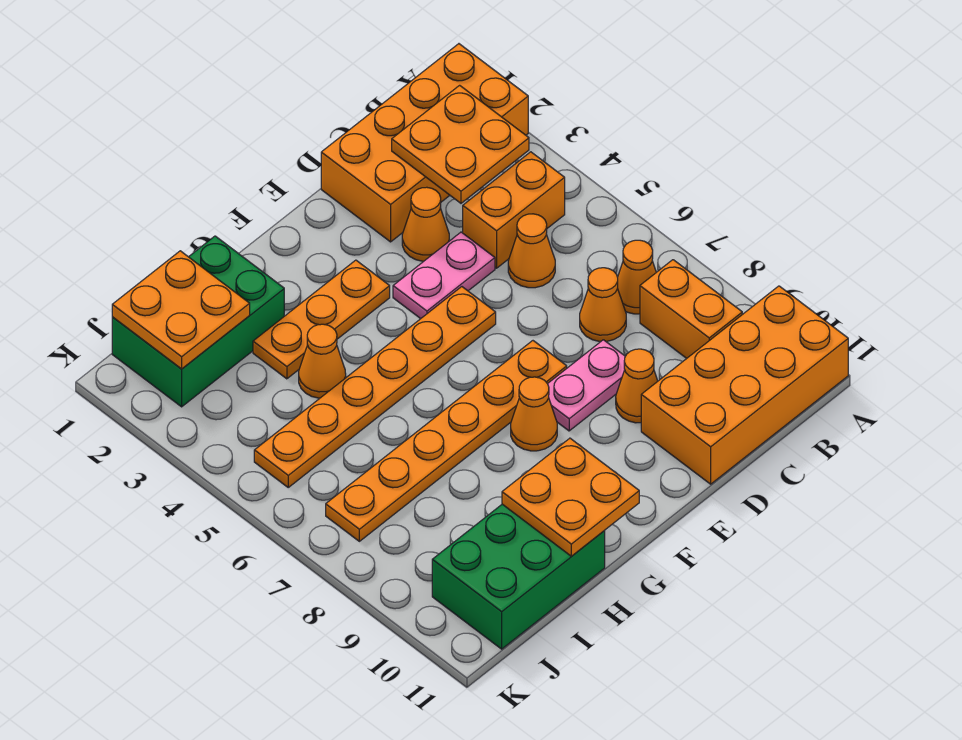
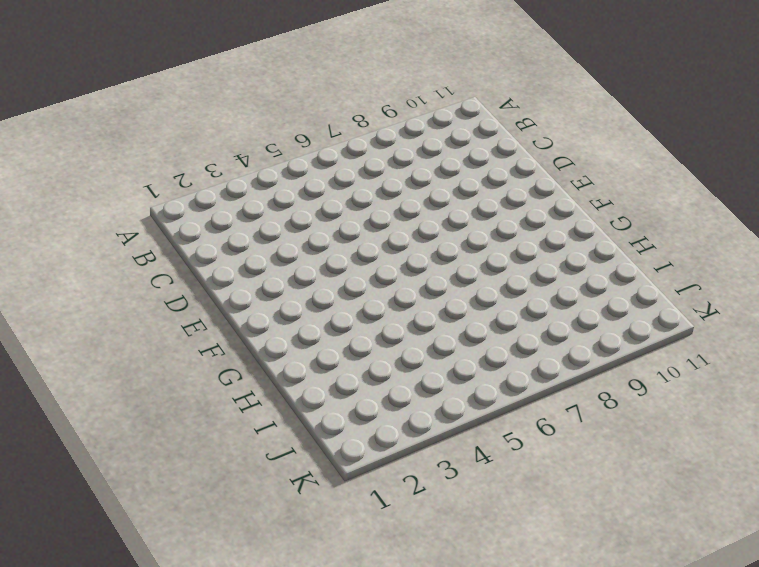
none -> orange 2x4 brick [321,44,528,242]
none -> orange 2x4 brick [641,286,848,484]
none -> orange 1x2 brick [463,152,565,268]

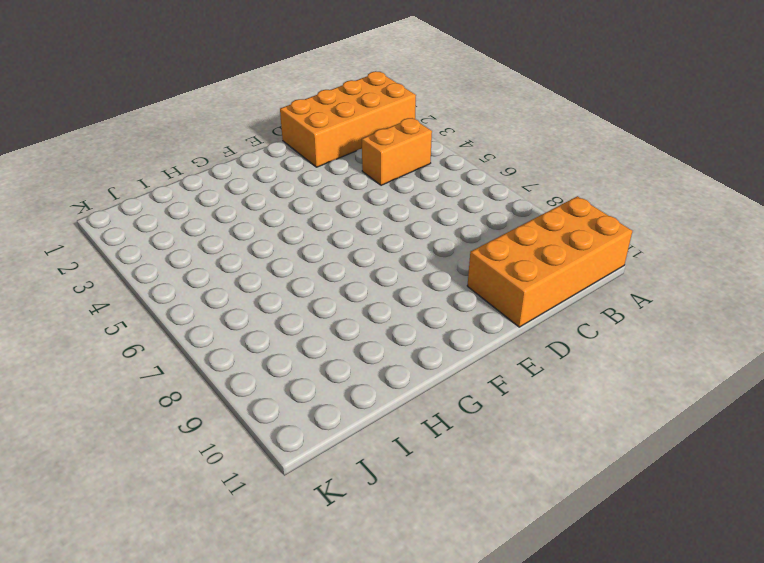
none -> orange 1x1 cone [618,240,656,314]
none -> orange 1x2 brick [640,260,742,358]
none -> orange 1x1 cone [508,214,555,288]

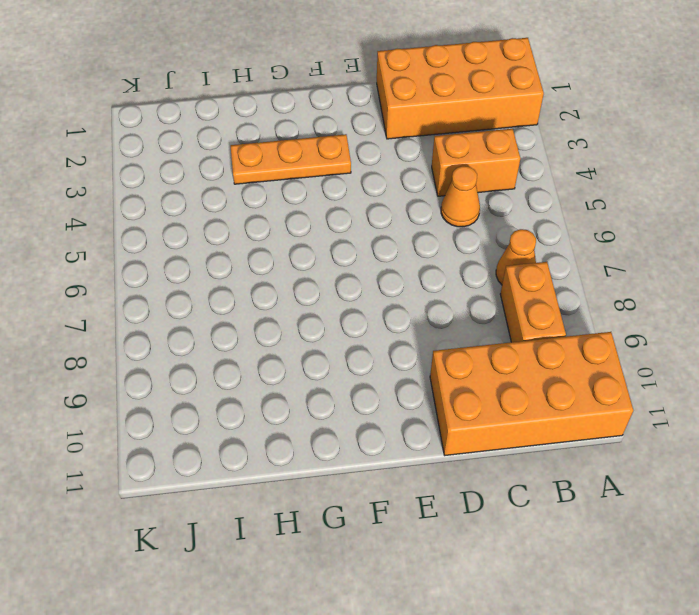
none -> orange 1x1 cone [580,268,626,341]
none -> orange 1x1 cone [402,187,449,261]
none -> pink 1x2 plate [393,232,495,319]

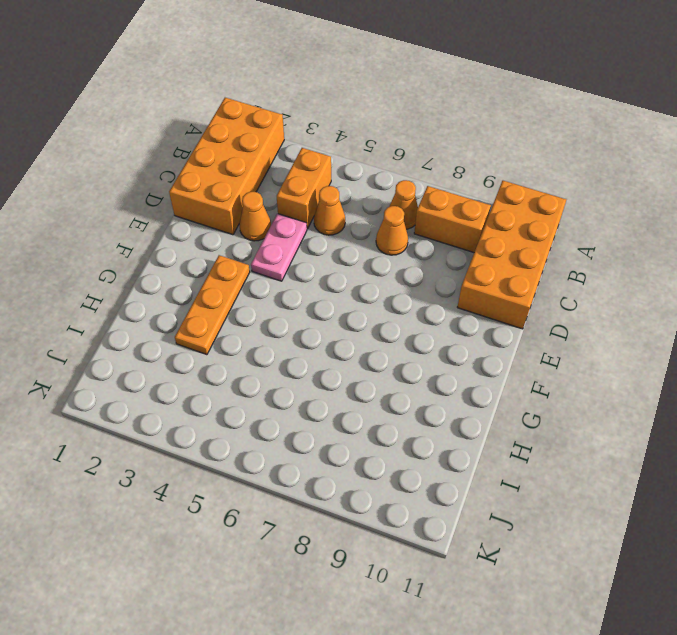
none -> pink 1x2 plate [548,340,625,431]
none -> orange 1x1 cone [616,349,658,423]
none -> orange 1x6 plate [254,287,496,487]

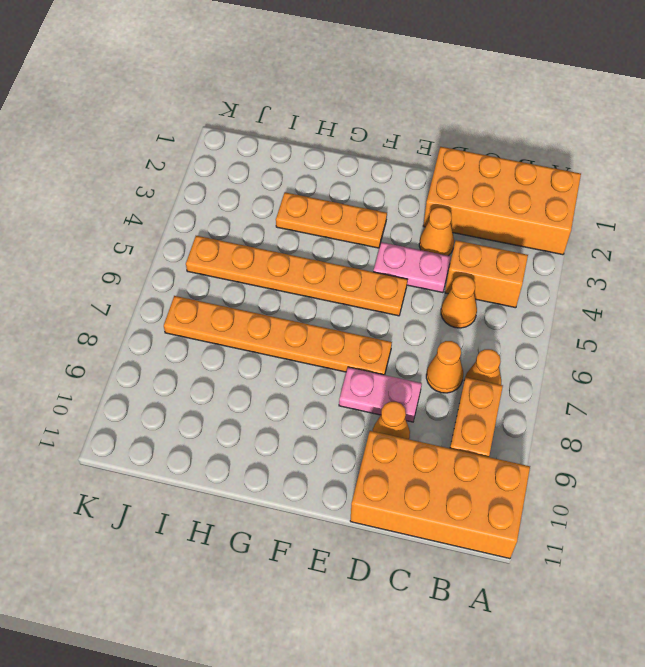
none -> orange 1x1 cone [511,377,557,451]
none -> green 2x3 brick [112,236,284,407]
none -> orange 1x1 cone [299,324,346,398]

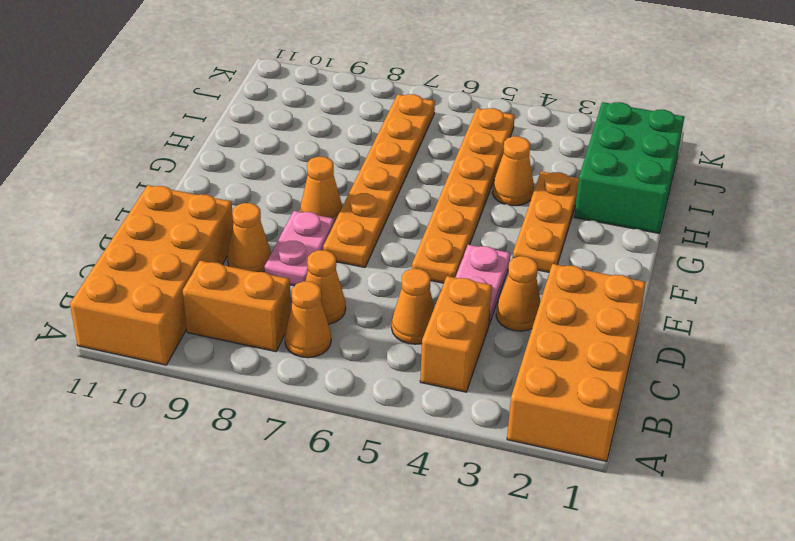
none -> green 2x3 brick [432,504,605,649]
none -> orange 2x2 plate [392,85,529,203]
none -> orange 2x2 plate [502,438,639,556]

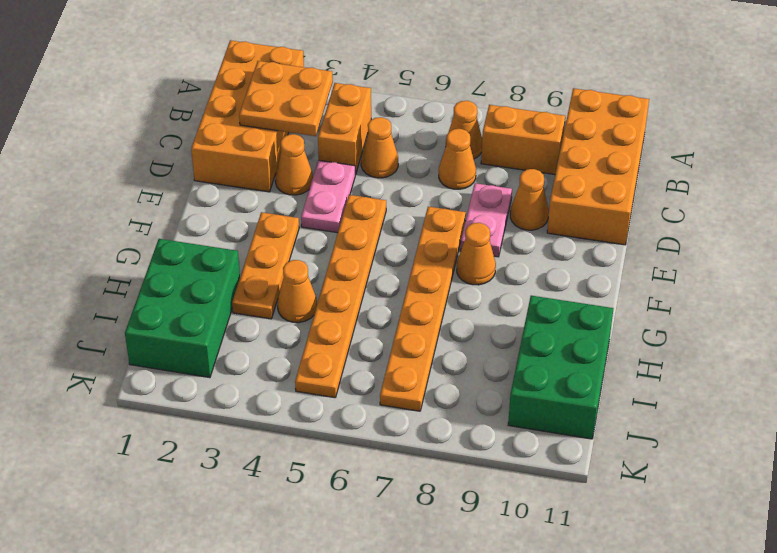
none -> orange 2x2 plate [502,438,639,556]
none -> orange 2x2 plate [112,251,250,369]

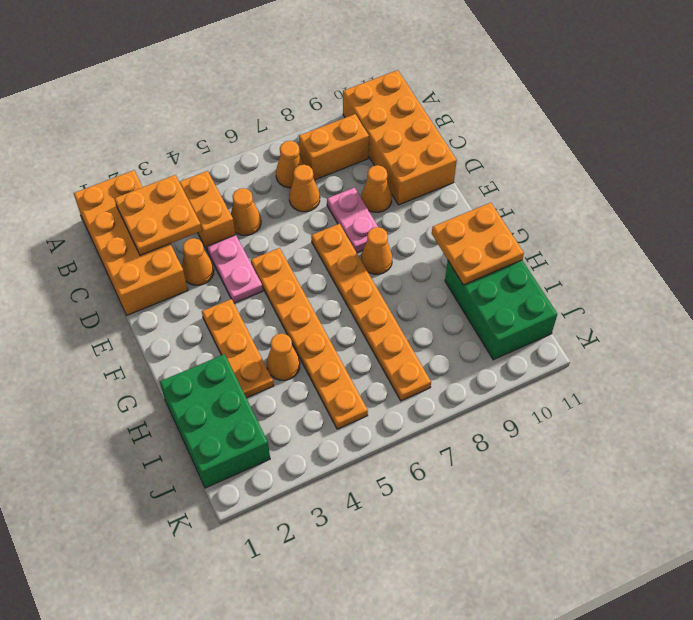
none -> orange 2x2 plate [112,251,250,369]

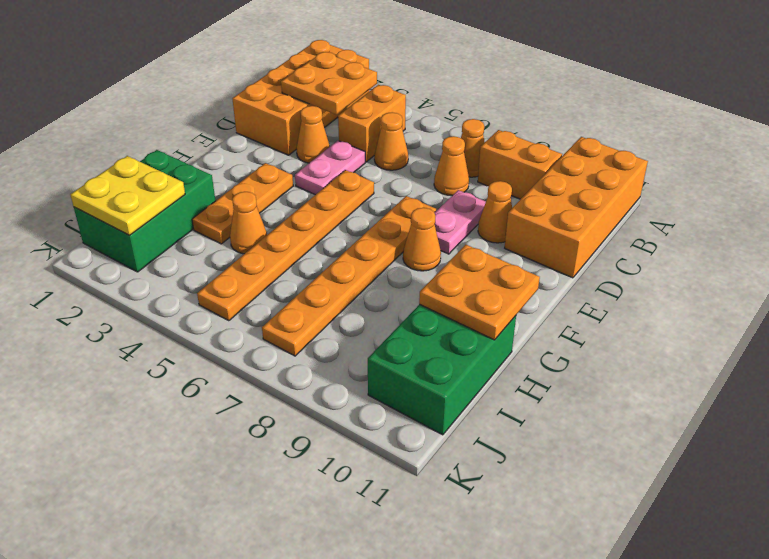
yellow 2x2 plate [70,156,185,235] -> orange 2x2 plate [112,251,250,369]

